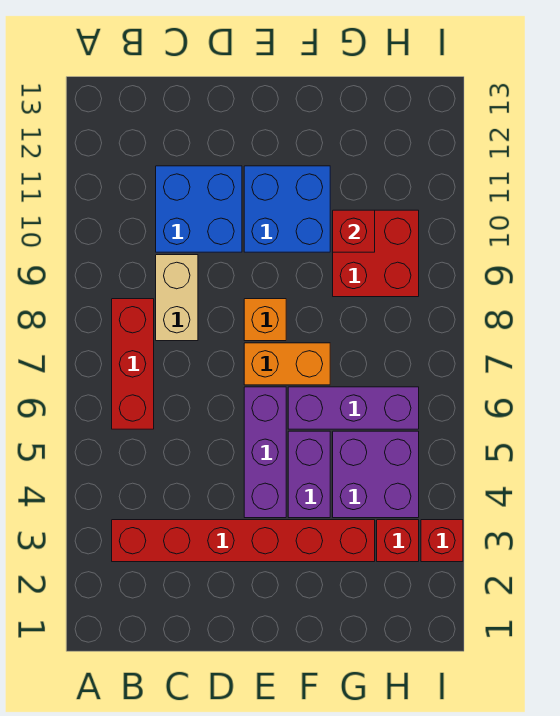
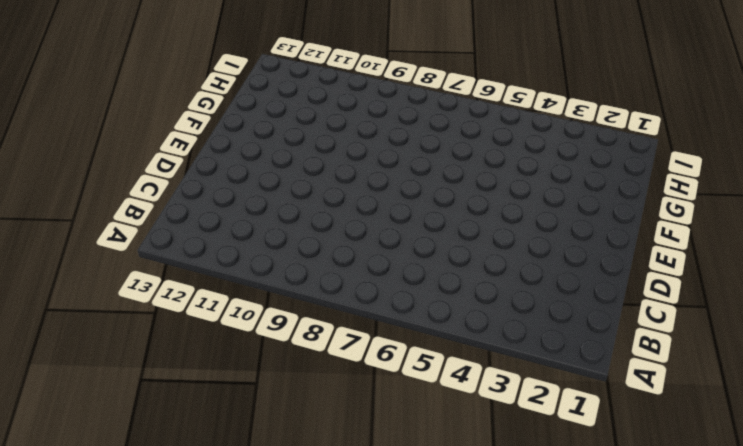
none -> red 1x6 brick [112,520,375,562]
none -> red 1x3 brick [112,299,154,429]
none -> tan 1x2 brick [156,255,198,341]

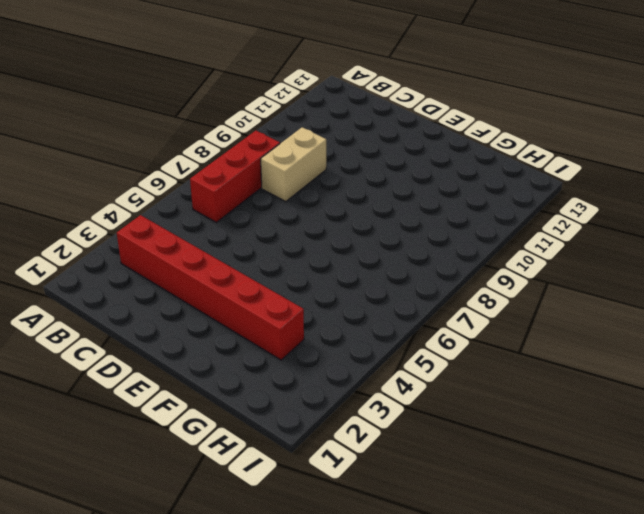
none -> blue 2x2 brick [156,166,242,252]
none -> purple 1x3 brick [244,387,286,518]
none -> orange 1x2 brick [244,343,330,385]

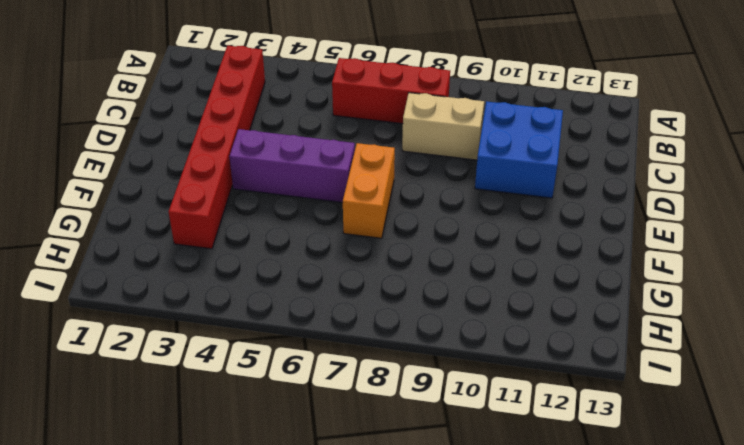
none -> orange 1x1 brick [244,299,286,341]
none -> blue 2x2 brick [244,166,330,252]
none -> purple 1x2 brick [288,431,330,518]

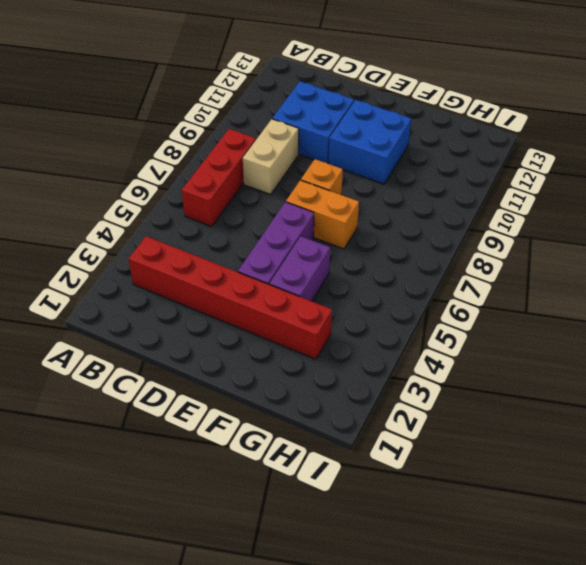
none -> purple 1x3 brick [288,387,419,429]
none -> purple 2x2 brick [333,431,419,518]
none -> red 2x2 brick [333,210,419,297]

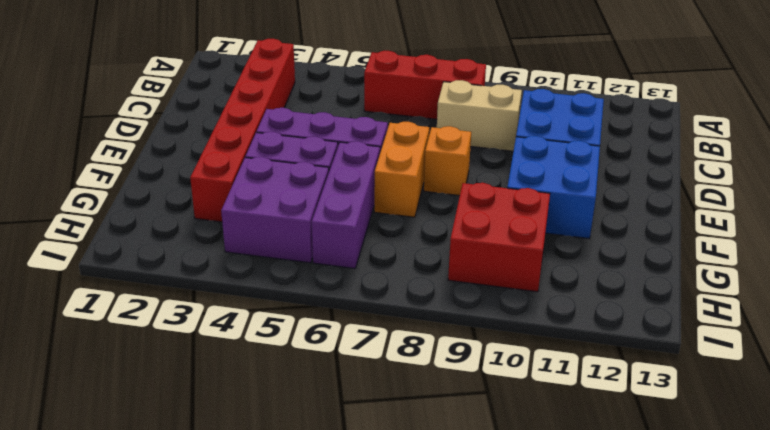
none -> red 1x1 brick [377,520,419,562]
none -> red 1x1 brick [421,520,463,562]
none -> red 1x1 brick [333,210,375,252]

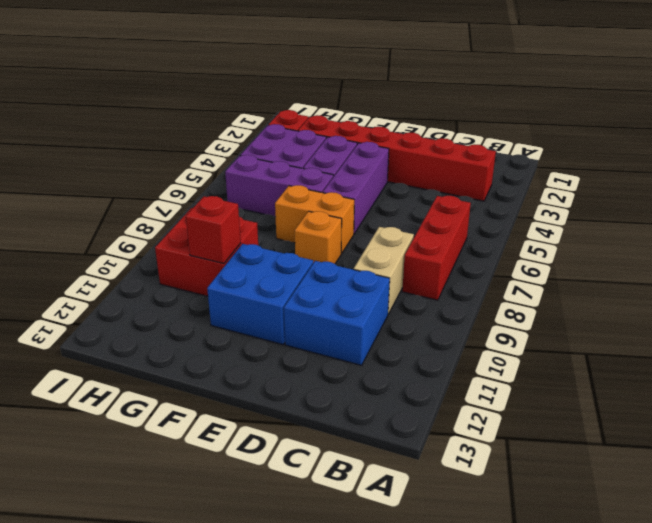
none -> red 1x1 brick [421,520,463,562]

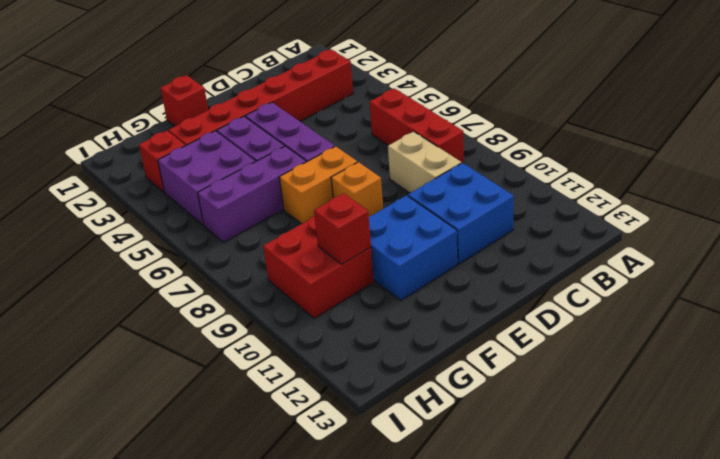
red 1x1 brick [161,75,208,126] -> red 1x1 brick moved to [421,520,463,562]

